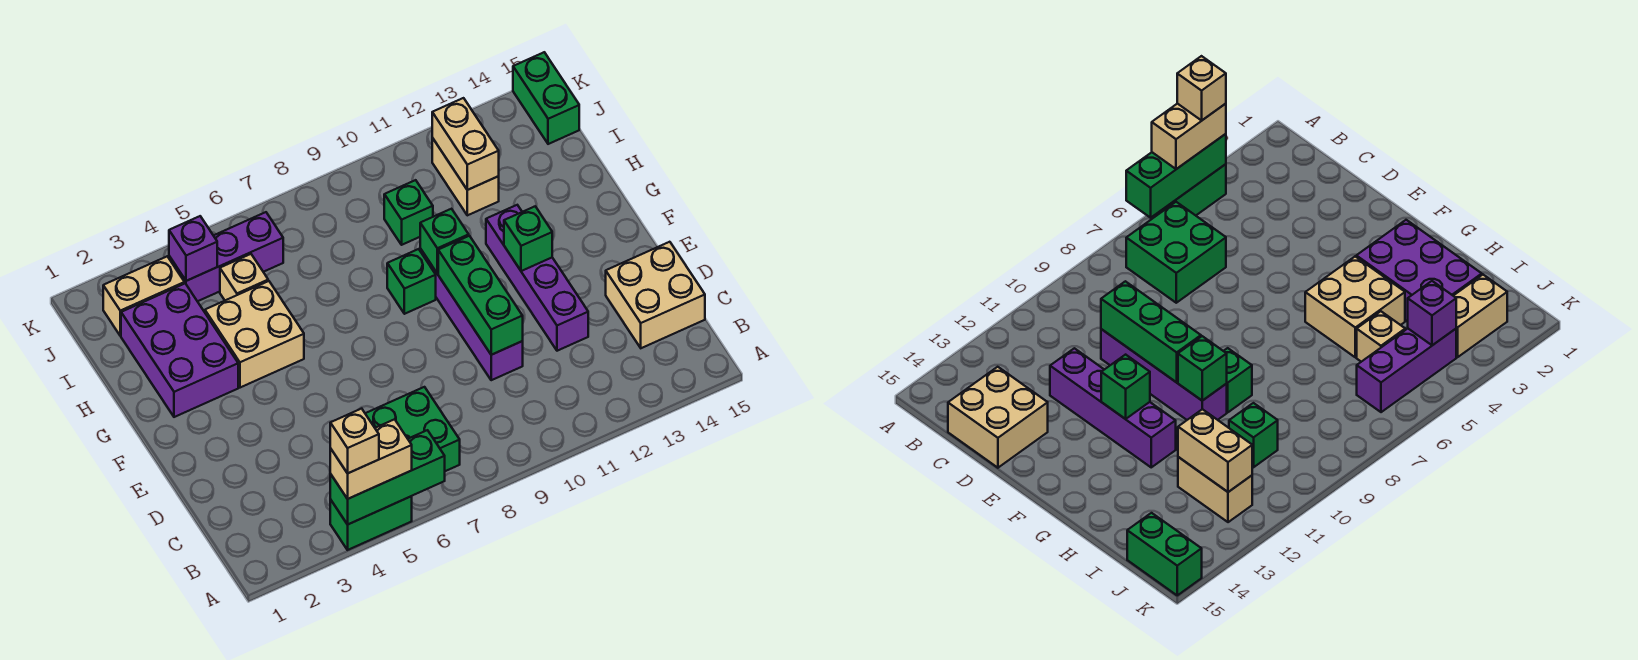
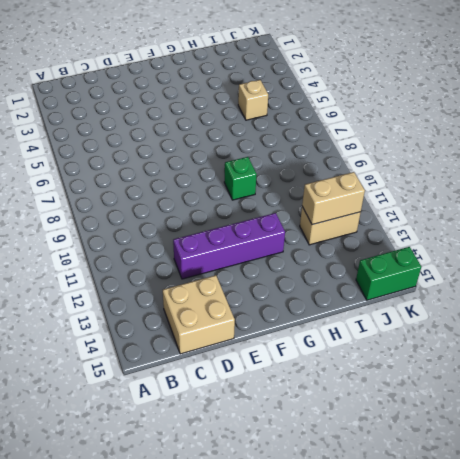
none -> green 1x2 brick [330,496,412,550]
none -> green 2x2 brick [365,387,460,471]
none -> purple 1x4 brick [420,249,523,380]

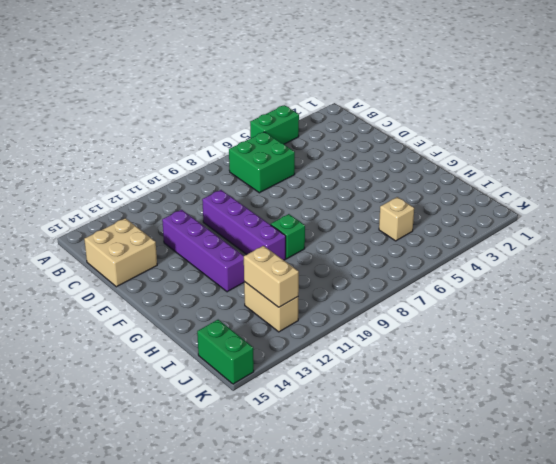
none -> purple 2x3 brick [121,284,238,417]
none -> tan 2x2 brick [205,281,304,388]
none -> green 1x1 brick [384,180,433,245]

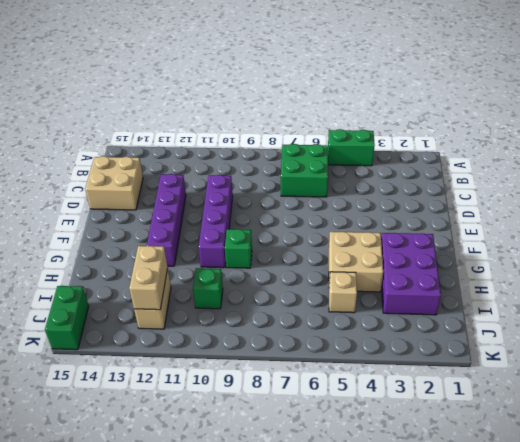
none -> tan 1x2 brick [103,256,185,336]
none -> purple 1x3 brick [169,212,283,301]
none -> green 1x3 brick [330,430,445,525]

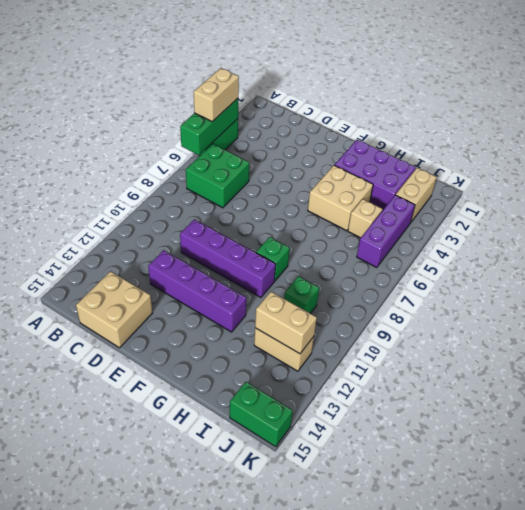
none -> green 1x3 brick [438,236,523,355]
none -> green 1x1 brick [504,206,552,271]
none -> green 1x1 brick [420,209,469,273]

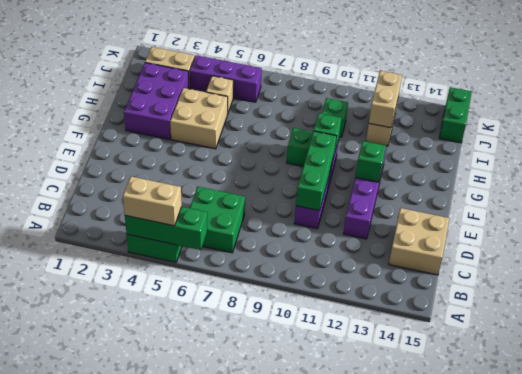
none -> purple 1x1 brick [169,216,217,281]
none -> tan 1x1 brick [330,409,379,473]

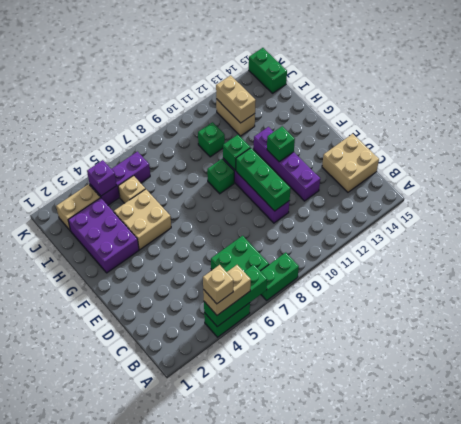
green 1x2 brick [260,253,299,300] -> none

